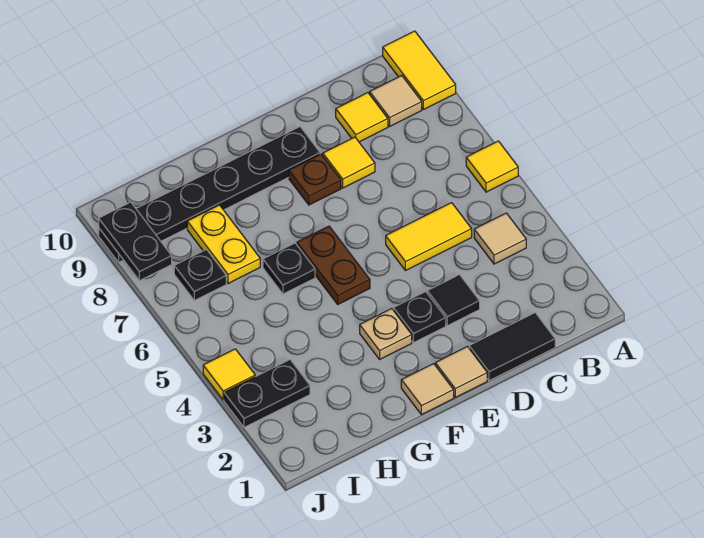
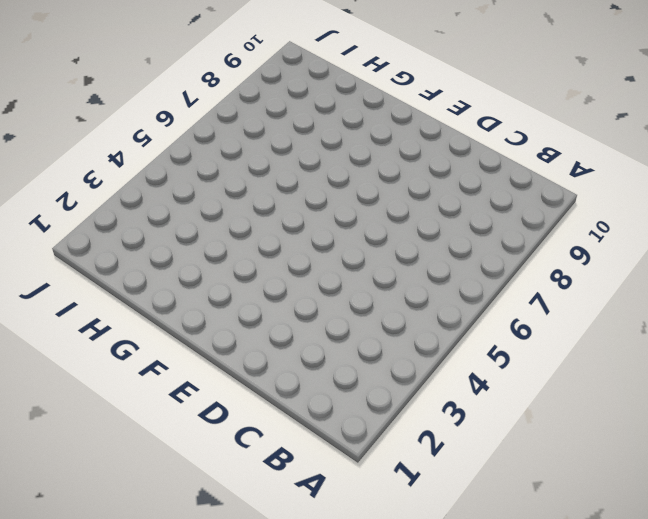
none -> yellow 1x1 tile [466,141,518,192]
none -> yellow 1x2 tile [383,31,456,110]
none -> tan 1x1 tile [474,213,526,264]

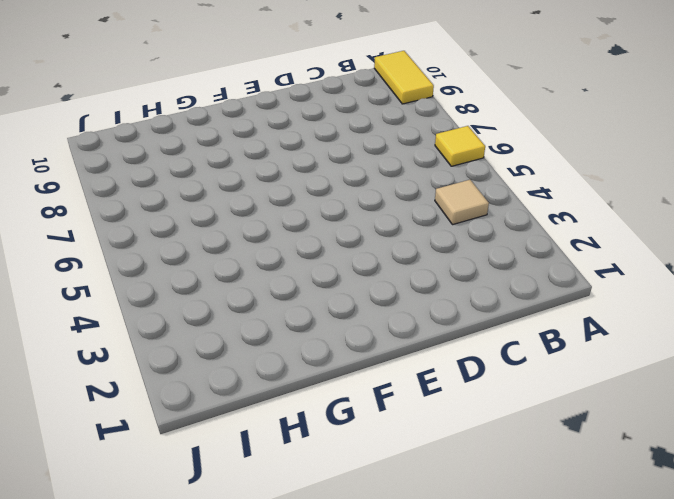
none -> tan 1x1 tile [370,76,422,126]
none -> black 1x2 tile [469,313,555,381]
none -> yellow 1x2 tile [386,203,472,271]

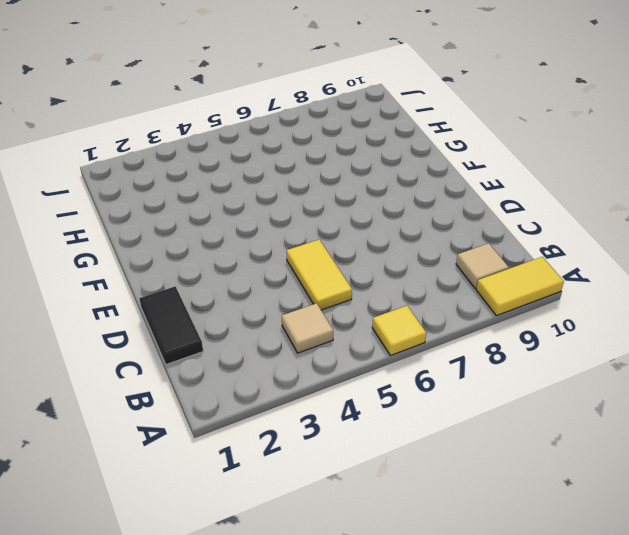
none -> yellow 1x1 tile [336,93,388,142]
none -> black 1x1 tile [427,275,480,326]
none -> yellow 1x1 tile [323,137,375,188]

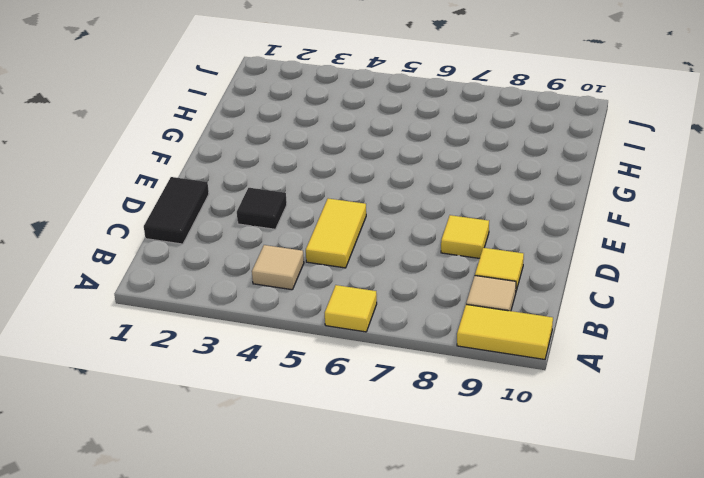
none -> tan 1x1 tile [435,347,487,398]
none -> black 1x1 plate [393,292,446,343]
none -> brown 1x1 plate [289,154,341,205]

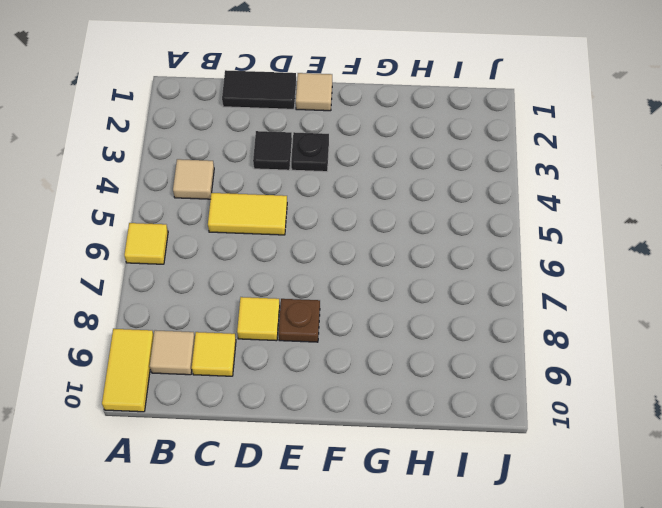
none -> black 1x6 plate [99,127,320,262]
none -> tan 1x1 tile [401,364,454,415]
none -> tan 1x1 plate [360,309,412,359]

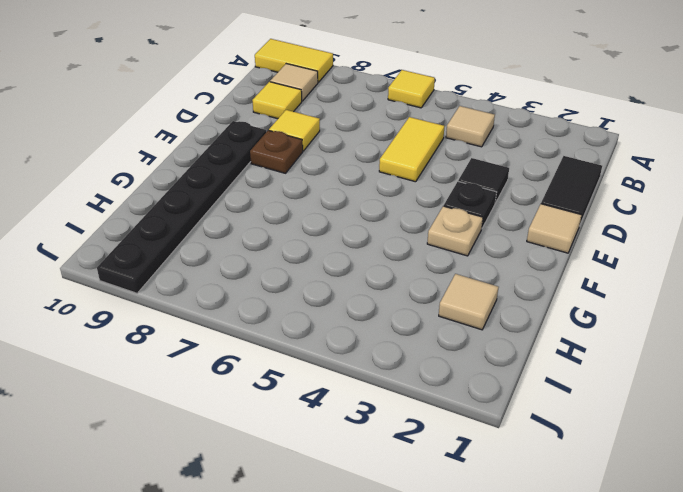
tan 1x1 tile [439,274,498,330] -> tan 1x1 tile moved to [401,364,454,415]
none -> brown 1x2 plate [297,226,370,304]
none -> black 1x1 plate [263,243,315,294]
none -> yellow 1x2 plate [187,205,260,284]

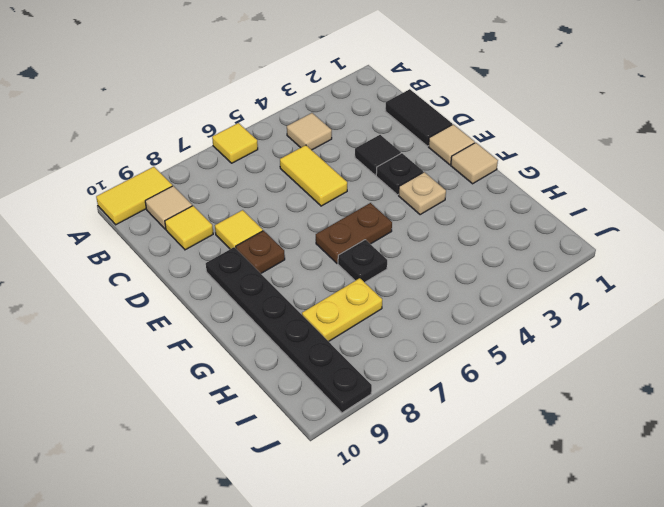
none -> black 1x2 plate [224,360,310,427]
none -> black 1x1 plate [174,250,226,300]
none -> yellow 1x1 tile [203,349,255,400]

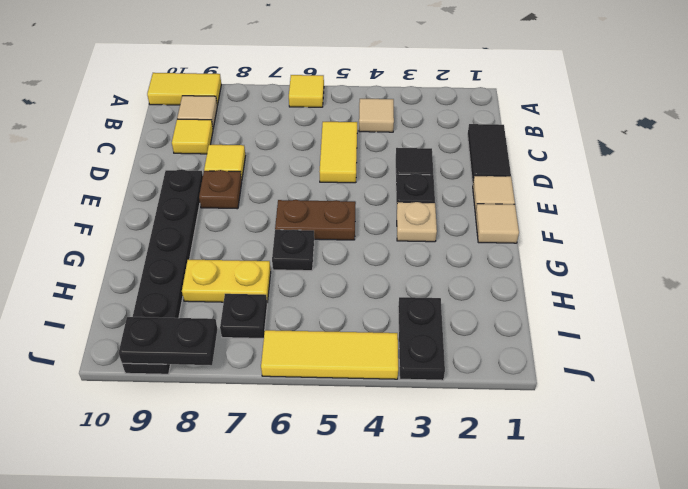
yellow 1x3 tile [261,330,398,379] -> yellow 1x1 tile [203,349,255,400]

